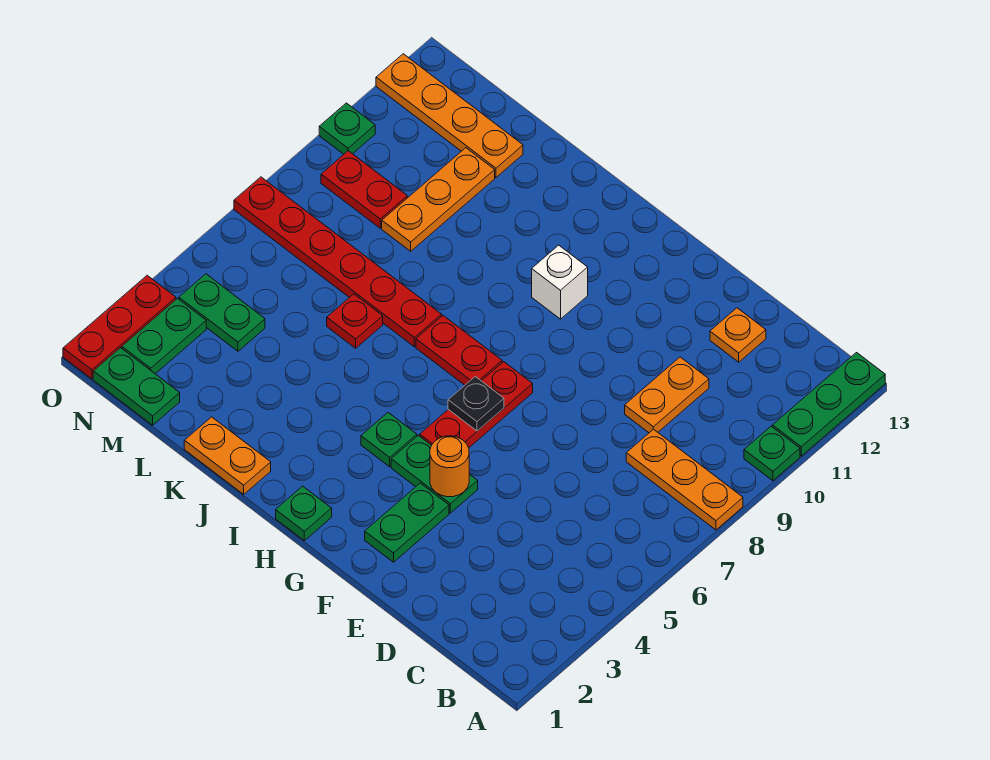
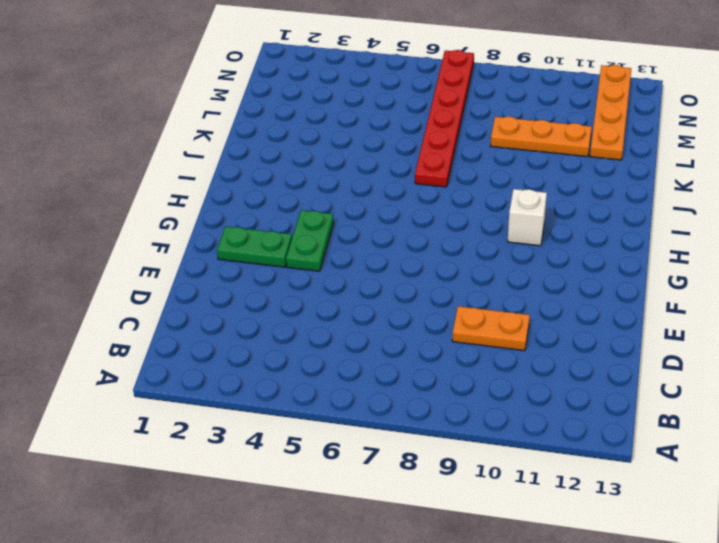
none -> orange 1x3 plate [626,429,743,530]
none -> green 1x1 plate [744,426,800,481]
none -> green 1x3 plate [772,353,885,456]

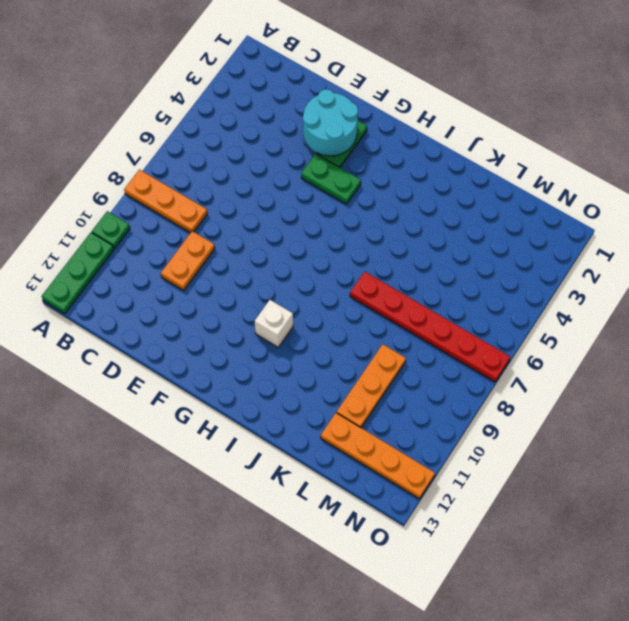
cyan 2x2 round brick [303,89,358,156] -> none
none -> orange 1x1 plate [710,308,766,362]
none -> red 1x3 plate [420,362,533,448]
none -> green 1x1 plate [276,486,332,541]

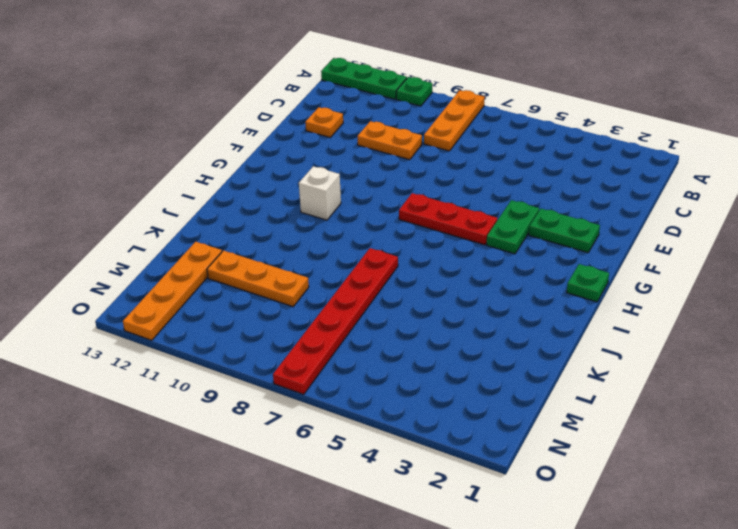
none -> green 1x1 plate [361,413,417,467]
none -> red 1x2 plate [416,316,502,385]
none -> orange 1x2 plate [184,417,271,494]

